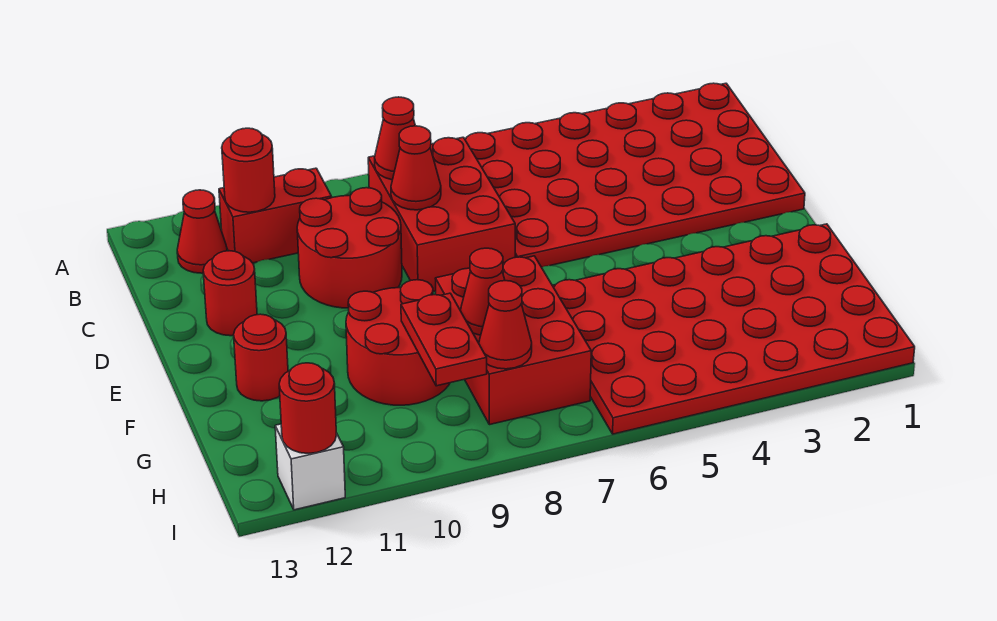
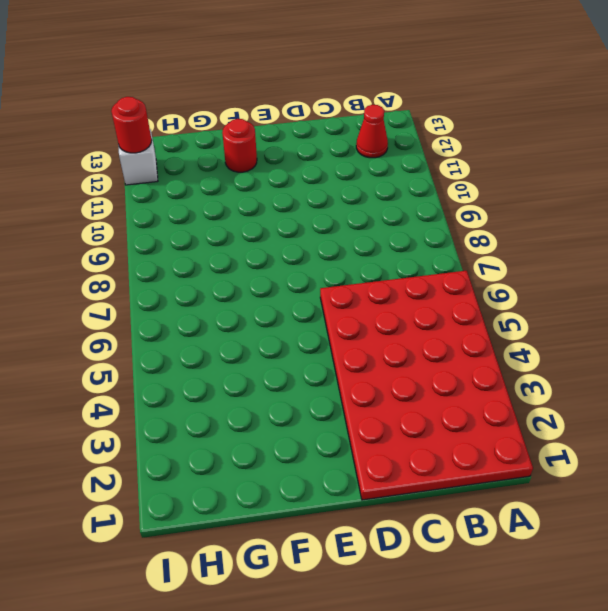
none -> red 2x3 brick [368,137,515,291]
none -> red 1x2 brick [219,168,332,263]
none -> red 2x2 round brick [297,188,402,308]

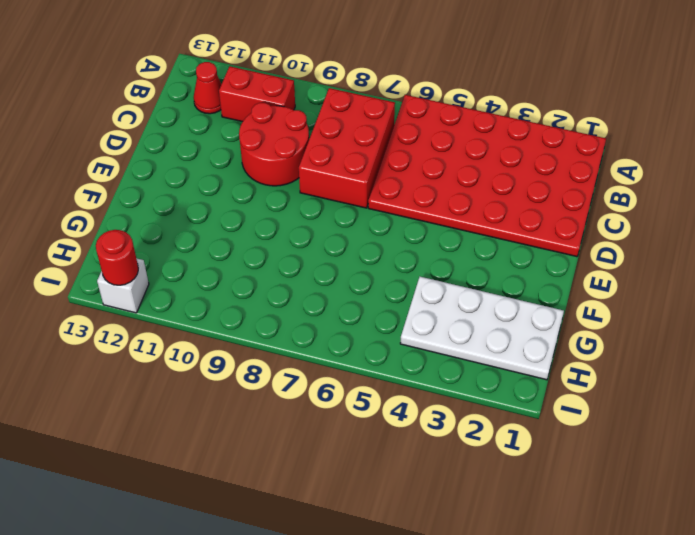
white 2x4 plate [400,277,564,380] -> red 4x6 plate [552,224,915,434]
none -> red 1x1 round brick [203,251,257,336]
none -> red 2x3 brick [435,256,591,425]
none -> red 2x2 round brick [346,280,450,405]

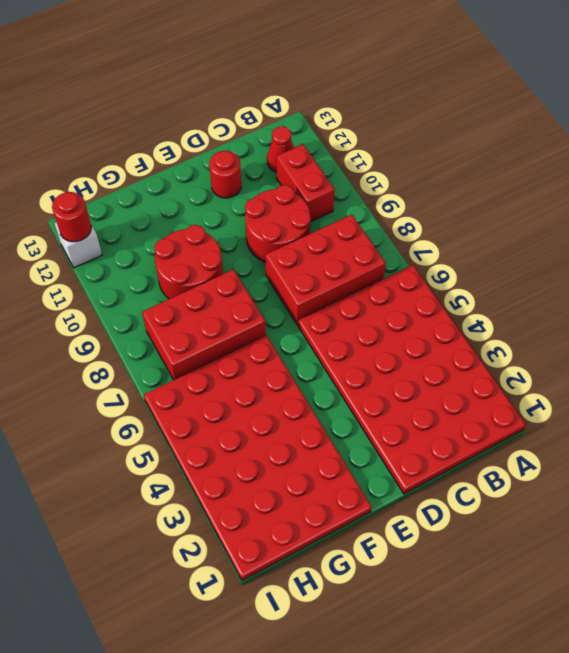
none -> red 1x1 round brick [234,314,288,401]
none -> red 1x1 cone [375,97,415,180]
none -> red 1x1 round brick [222,128,275,212]

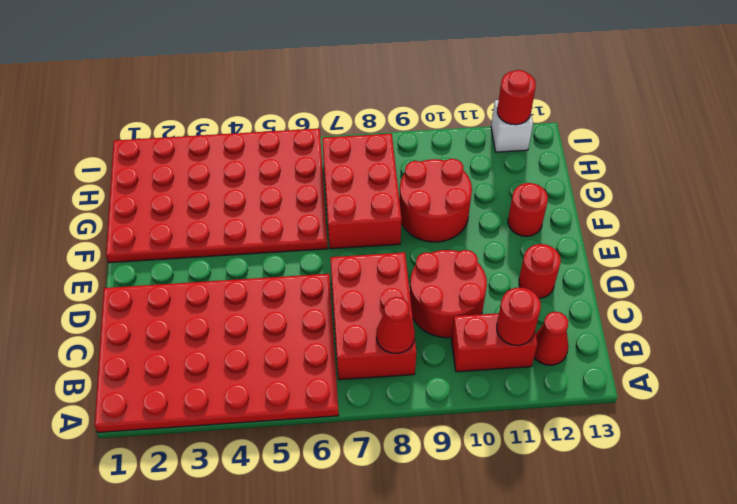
none -> red 1x1 cone [391,126,441,210]
none -> red 1x1 cone [460,248,505,335]
none -> red 1x2 plate [401,293,487,386]

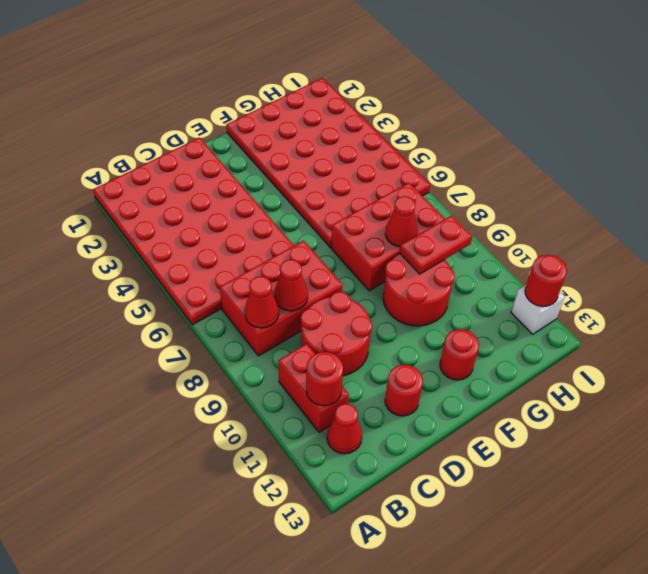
none -> red 1x1 cone [479,281,532,369]

